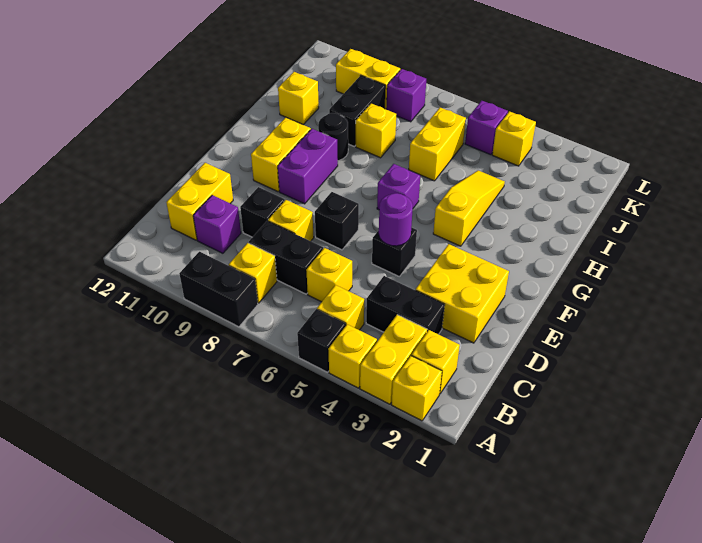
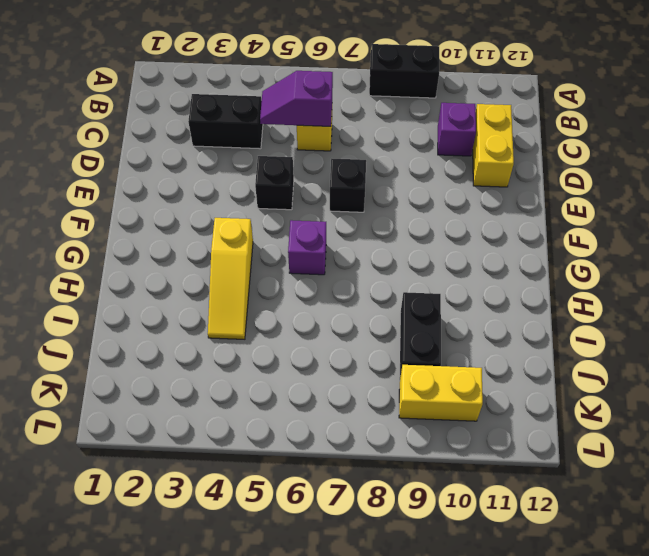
purple 1x2 slope [260,71,333,126] -> none
none -> yellow 1x1 brick [392,356,442,421]
none -> yellow 1x2 brick [360,315,427,404]
none -> yellow 1x1 brick [328,324,377,388]
none -> black 1x1 brick [297,309,346,372]

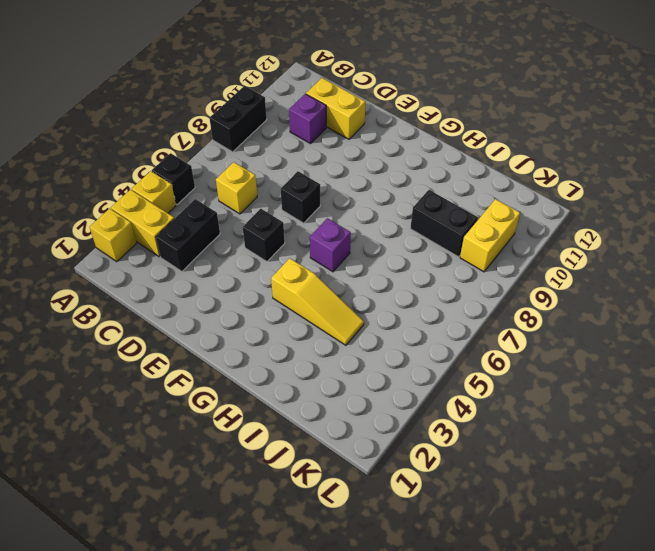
none -> yellow 1x1 brick [412,330,460,394]
none -> yellow 1x1 brick [317,285,364,330]
none -> yellow 1x1 brick [229,243,277,303]
none -> black 1x2 brick [249,221,323,294]

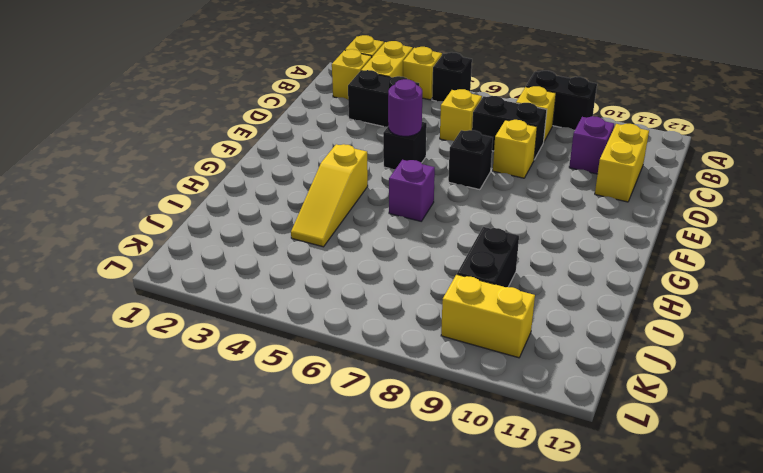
none -> yellow 1x1 brick [317,285,364,330]
none -> yellow 2x2 brick [416,244,509,343]
none -> black 1x1 brick [240,187,285,237]
none -> purple 1x2 brick [278,129,338,204]

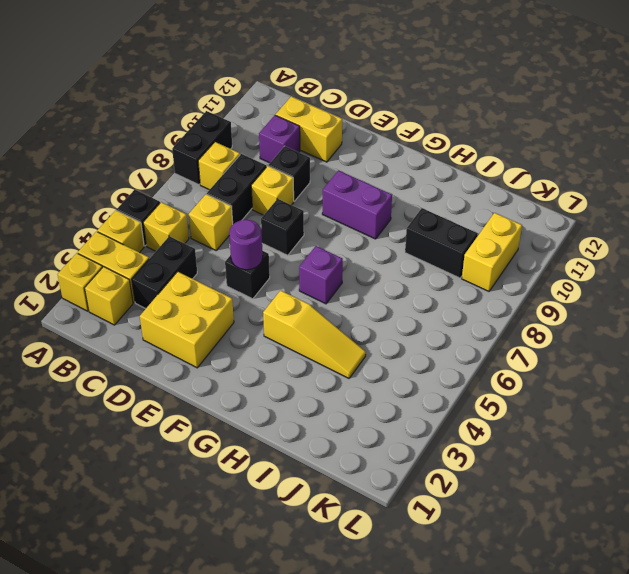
none -> yellow 1x2 brick [251,117,311,192]
none -> black 1x1 round brick [318,113,348,161]
none -> yellow 1x2 brick [409,108,466,181]
none -> yellow 1x1 brick [356,104,396,158]

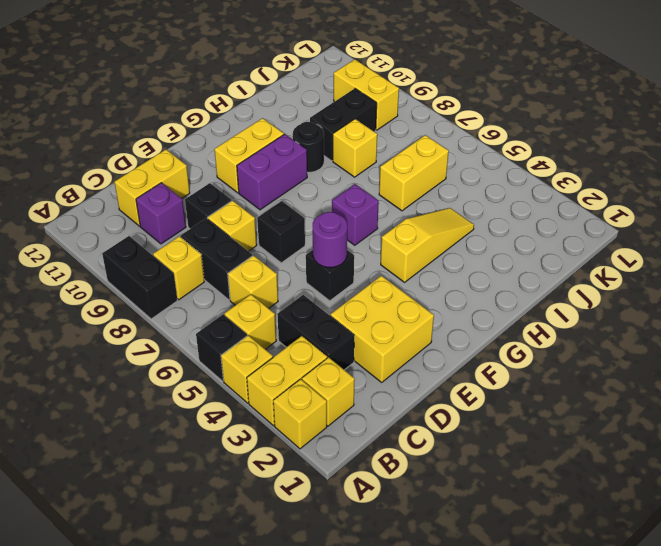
none -> yellow 1x1 brick [278,72,319,125]
none -> yellow 1x1 brick [492,111,536,166]
none -> purple 1x1 brick [465,101,508,155]
none -> purple 1x1 brick [386,69,426,122]

